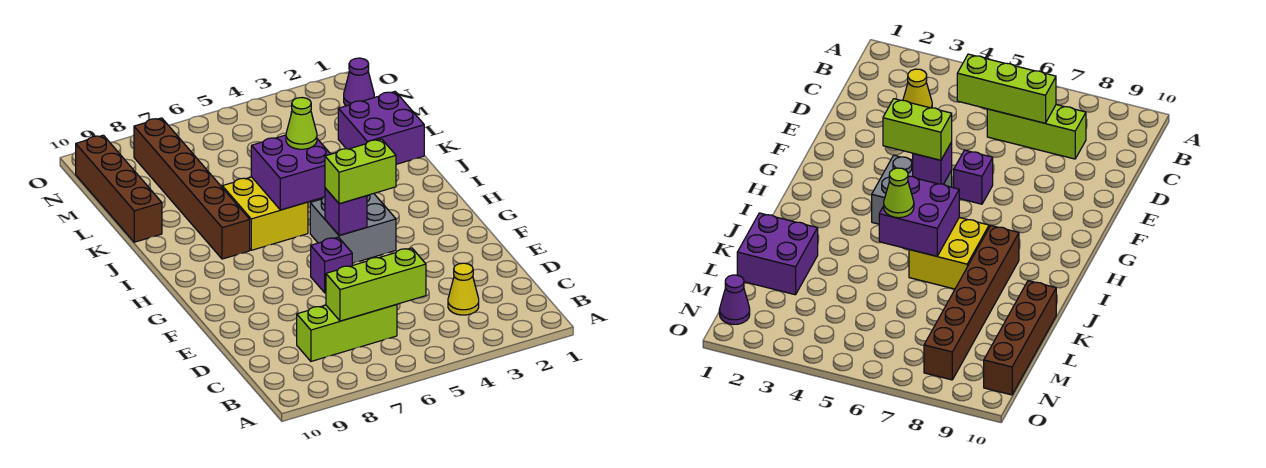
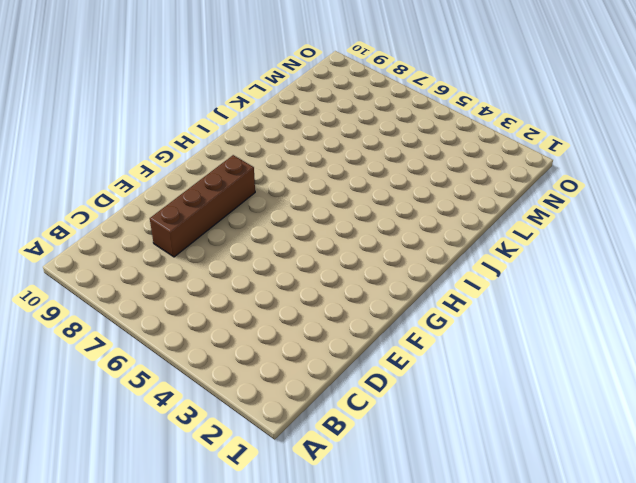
brown 1x4 brick [150,155,255,257] -> brown 1x4 brick moved to [76,135,162,242]
none -> yellow 1x1 cone [448,263,479,315]
none -> lime 1x3 brick [297,304,397,361]
none -> purple 1x1 brick [311,237,353,293]

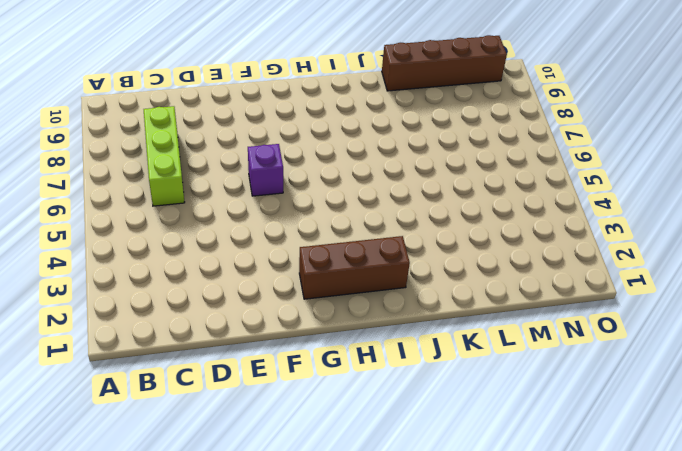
brown 1x3 brick [299,236,410,299] -> none
none -> yellow 1x1 cone [448,263,479,315]
none -> grey 2x2 brick [310,194,396,263]
none -> yellow 2x2 brick [222,177,308,250]

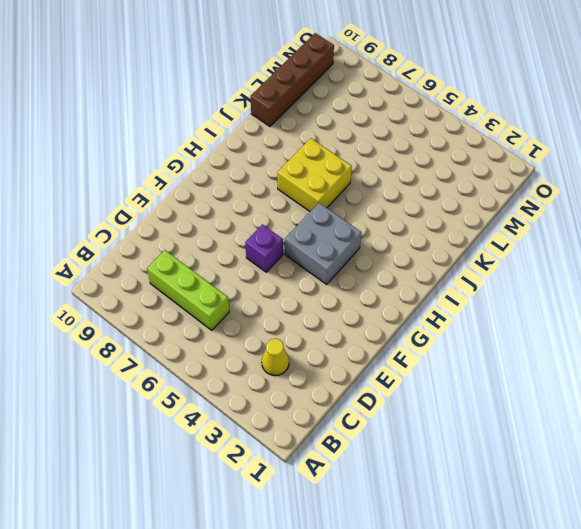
none -> brown 1x6 brick [134,118,250,259]
none -> purple 2x2 brick [338,92,424,164]
none -> purple 1x1 cone [344,58,374,106]

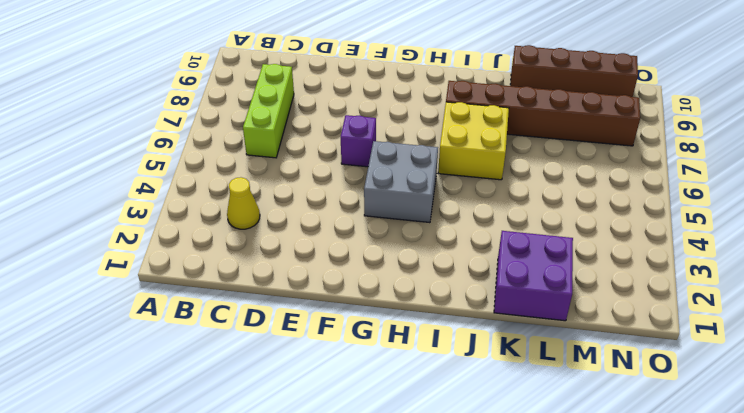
none -> purple 1x1 cone [344,58,374,106]
none -> lime 1x3 brick [326,248,426,321]
none -> purple 1x1 brick [325,188,367,236]

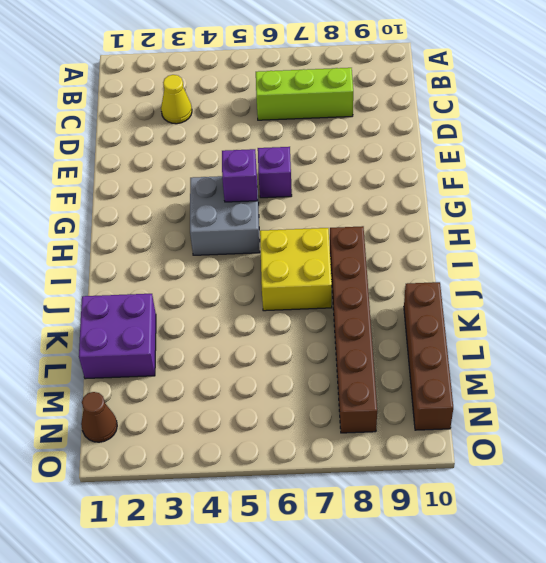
brown 1x1 cone [81,392,117,442] -> purple 1x1 cone [344,58,374,106]
none -> lime 1x3 brick [326,248,426,321]
none -> purple 2x2 brick [251,135,330,210]
none -> lime 1x2 brick [325,139,396,204]

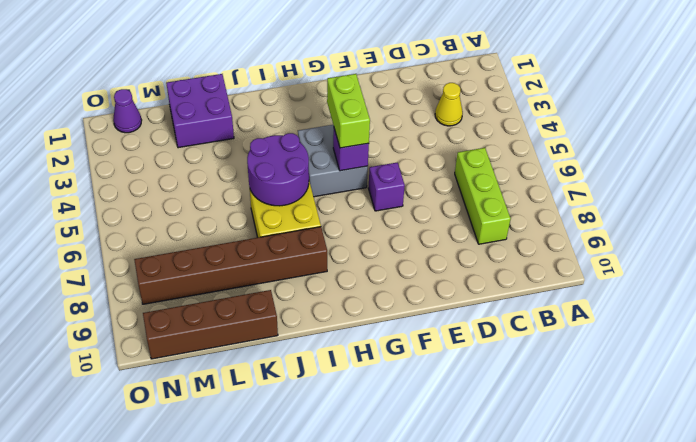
purple 2x2 round brick [247,133,309,206] -> purple 2x2 brick [251,135,330,210]
none -> lime 1x3 brick [326,248,426,321]
none -> lime 1x1 cone [286,98,317,149]

